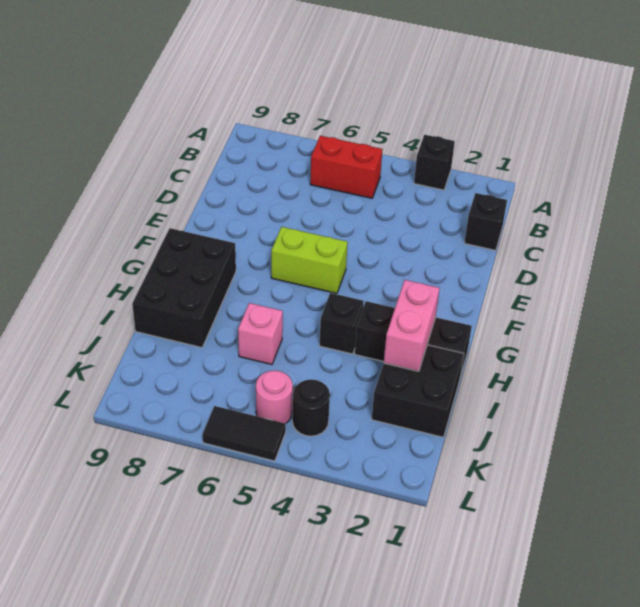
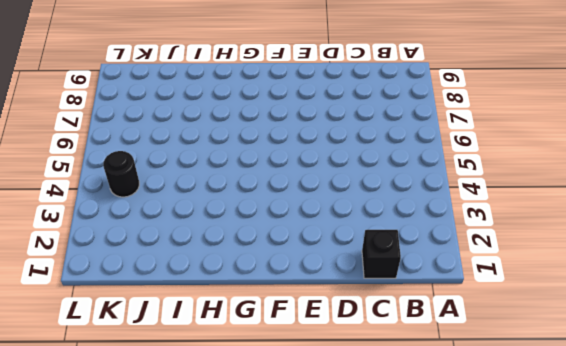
none -> black 1x1 brick [414,135,455,190]
none -> red 1x2 brick [310,136,382,198]
none -> lime 1x2 brick [271,227,348,293]

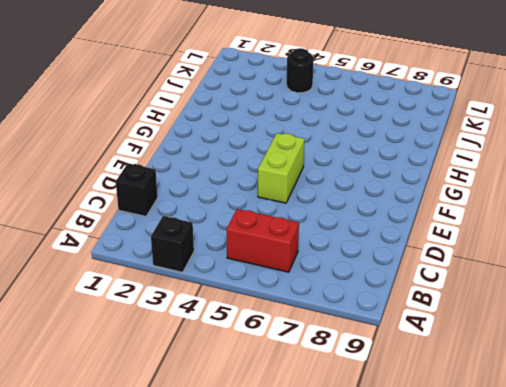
lime 1x2 brick [258,133,304,203] -> lime 1x2 brick turned to [271,227,348,293]
none -> black 2x3 brick [132,228,236,348]
none -> black 1x3 brick [355,301,472,377]
none -> black 1x1 brick [319,293,364,354]

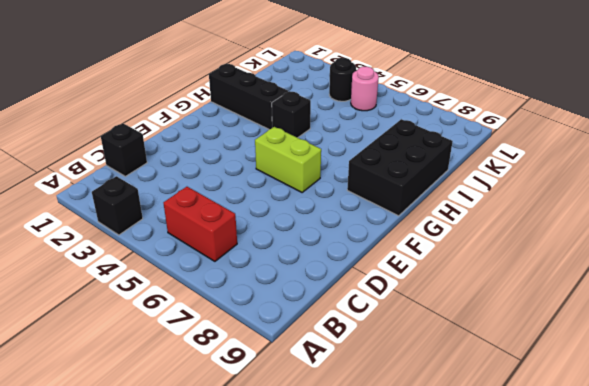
none -> black 2x2 brick [372,345,464,437]
none -> pink 1x1 brick [238,303,283,364]
none -> black 1x2 tile [202,406,286,461]

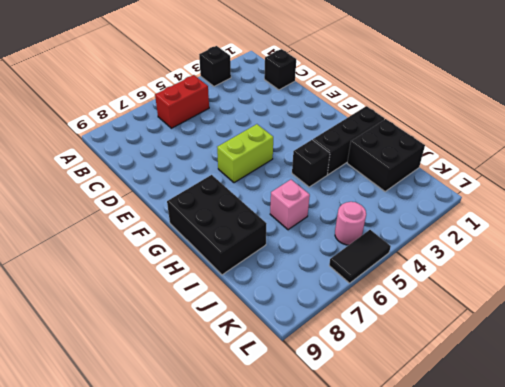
none -> black 1x1 round brick [292,379,330,436]
none -> pink 1x2 brick [384,280,439,371]

